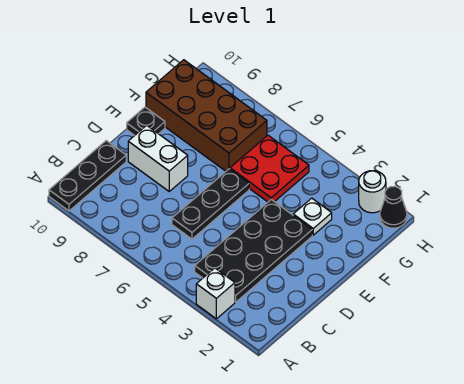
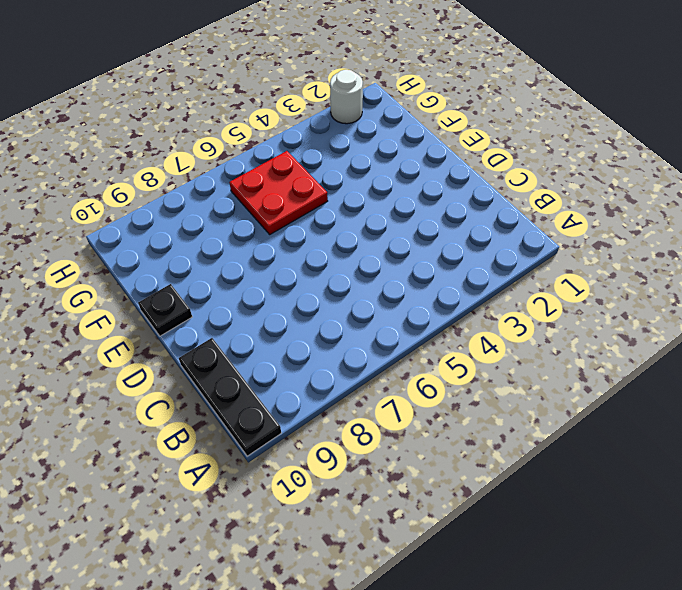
none -> white 1x1 brick [196,268,235,319]
none -> black 2x4 plate [195,200,312,302]

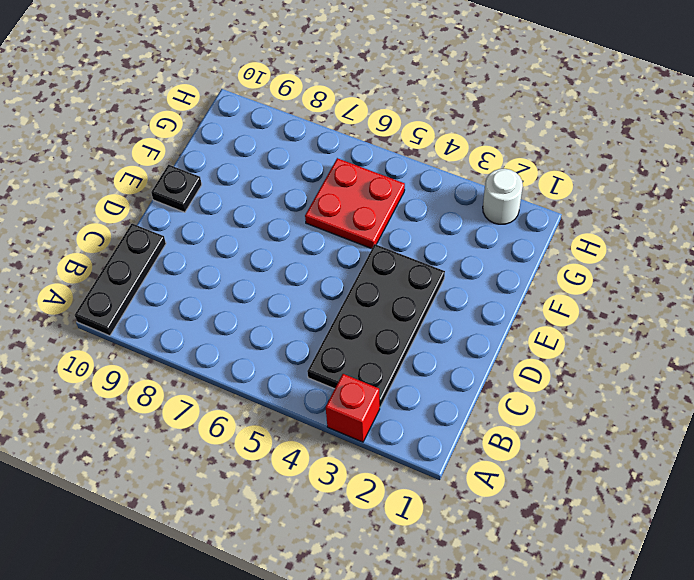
red 1x1 brick [326,374,380,442] -> white 1x1 brick [196,268,235,319]
none -> black 1x3 plate [172,169,249,239]
none -> white 1x2 brick [128,125,188,191]

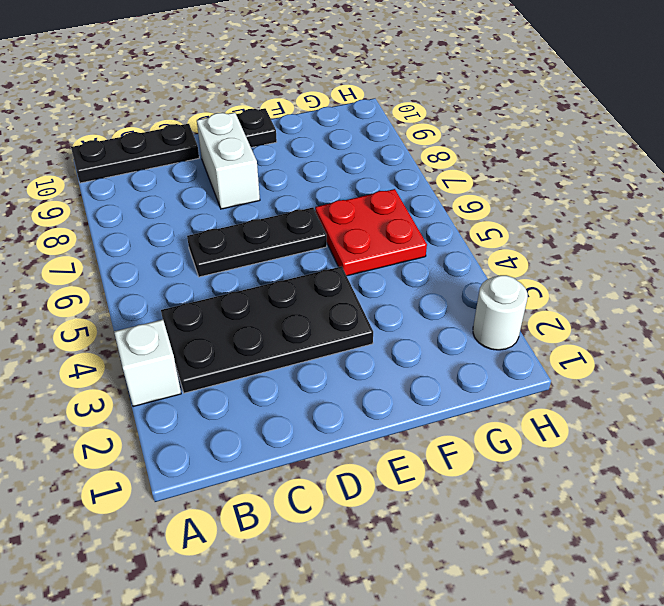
none -> white 1x1 plate [293,198,332,235]
none -> brown 2x4 brick [146,60,267,171]

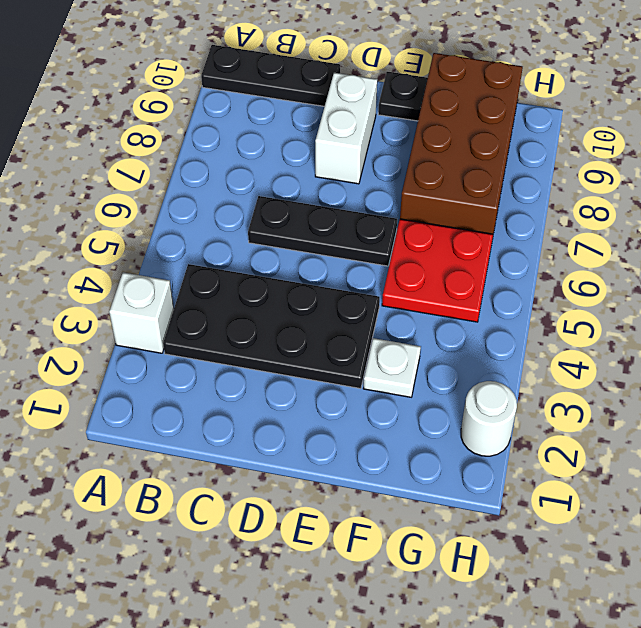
none -> black 1x1 cone [380,186,407,228]

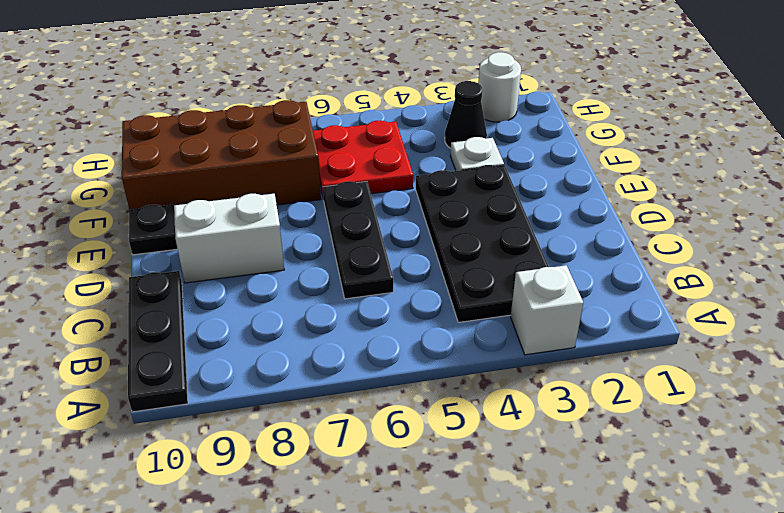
black 1x1 cone [445,81,487,148] -> black 1x1 cone moved to [380,186,407,228]

